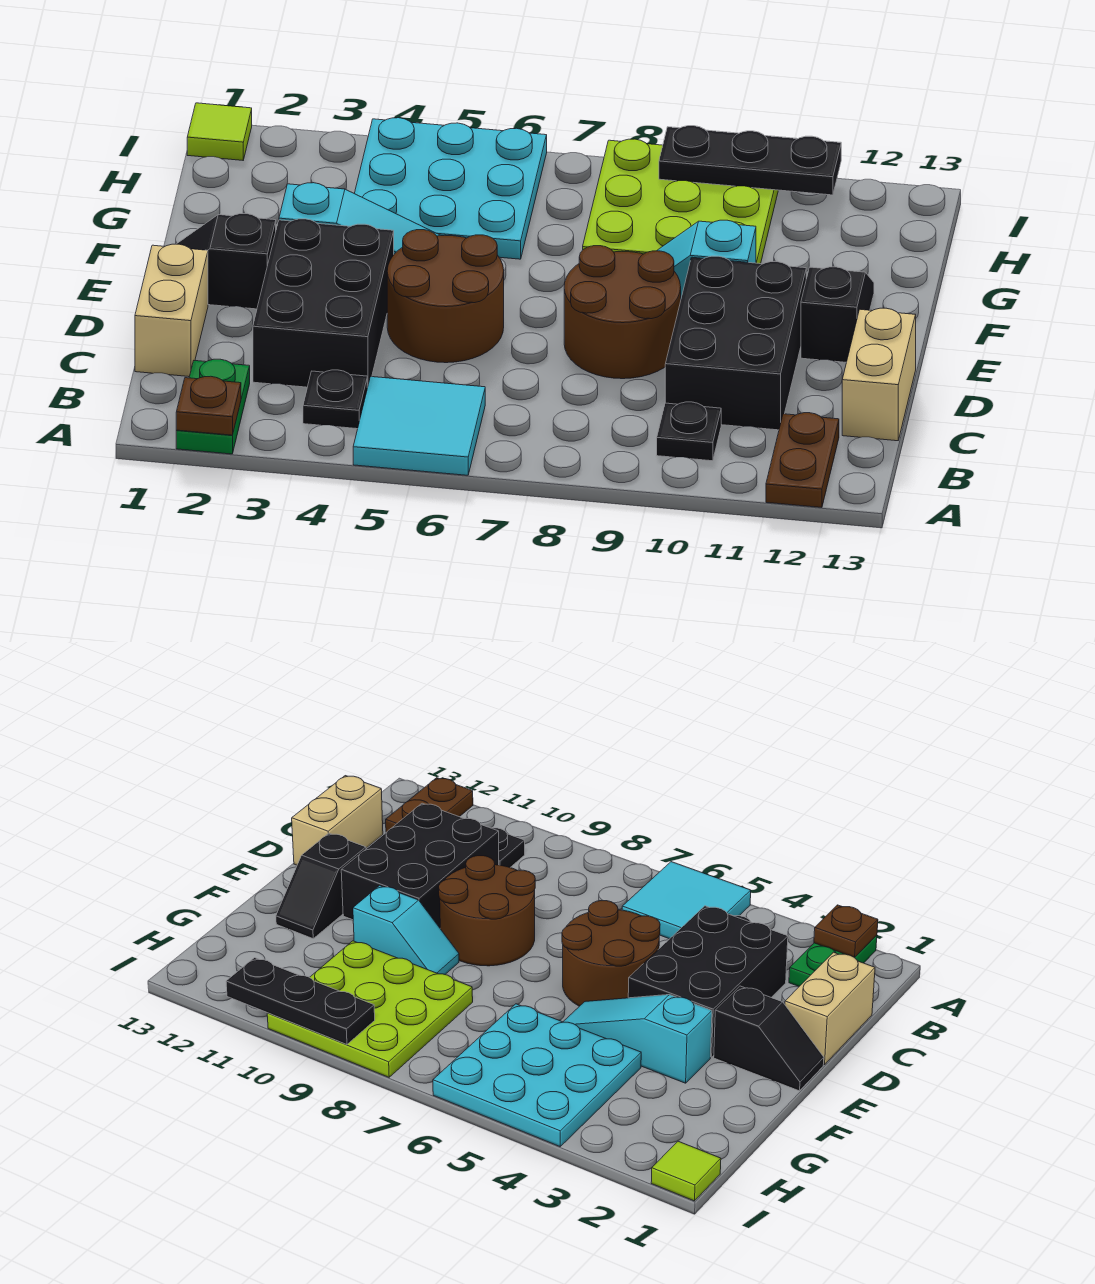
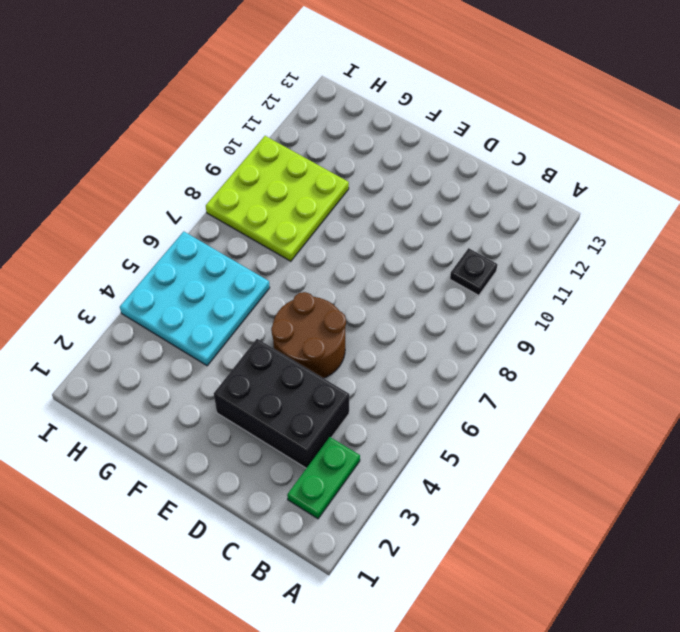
green 1x2 plate [287,437,360,519] -> green 1x2 plate turned to [176,359,250,454]
none -> cyan 2x2 tile [353,377,485,475]
none -> brown 1x2 plate [766,413,839,507]
none -> black 1x1 plate [303,370,367,429]

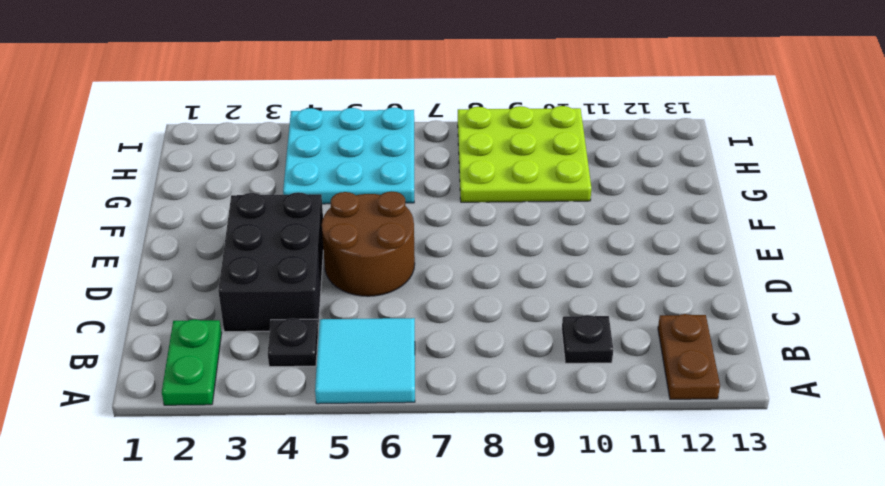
none -> tan 1x2 brick [135,244,208,377]
none -> black 2x3 brick [665,256,806,430]
none -> tan 1x2 brick [842,308,916,441]

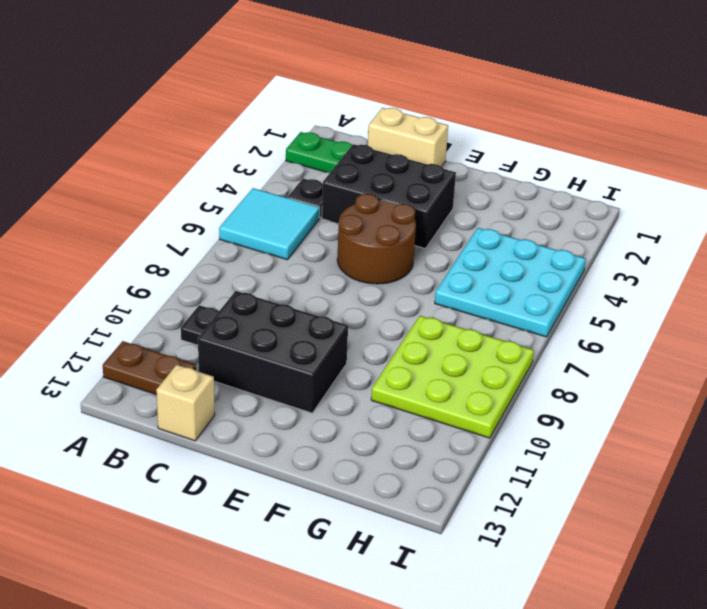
tan 1x1 brick [156,365,215,441] -> tan 1x2 brick [842,308,916,441]
none -> brown 2x2 round brick [564,246,681,379]
none -> black 1x2 slope [177,214,276,309]
none -> black 1x2 slope [801,267,874,362]

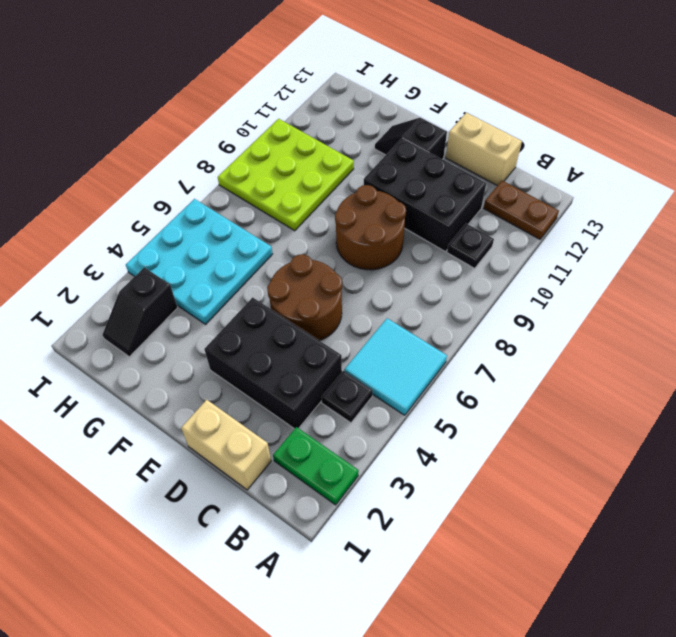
black 1x2 slope [103,267,178,357] -> black 1x2 slope moved to [177,214,276,309]
none -> cyan 1x3 slope [279,183,441,254]
none -> cyan 1x2 slope [657,220,756,298]
none -> lime 1x1 tile [187,103,252,160]

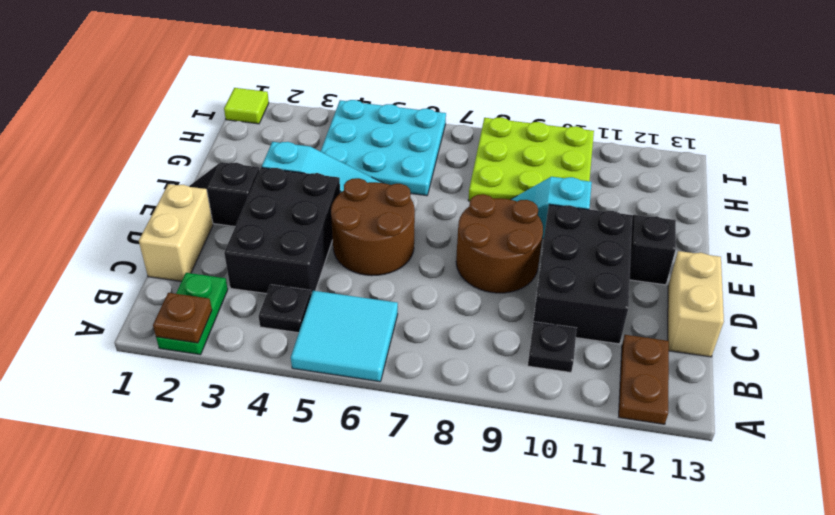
none -> black 1x3 plate [659,126,841,195]

